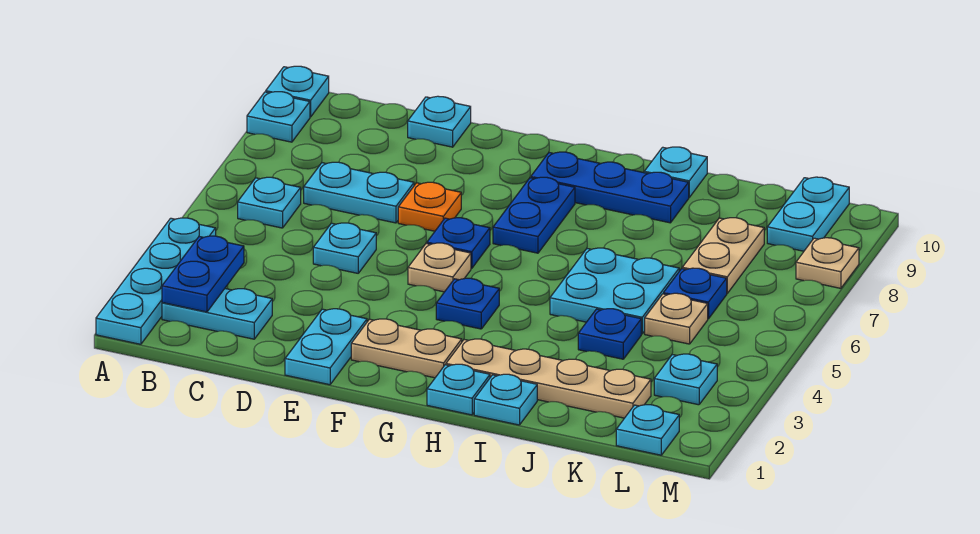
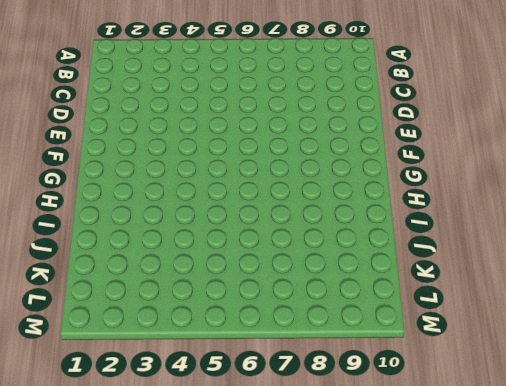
none -> cyan 1x4 plate [96,218,216,344]
none -> cyan 1x1 plate [247,92,310,142]
none -> cyan 1x1 plate [266,66,329,117]
none -> cyan 1x2 plate [162,289,272,339]

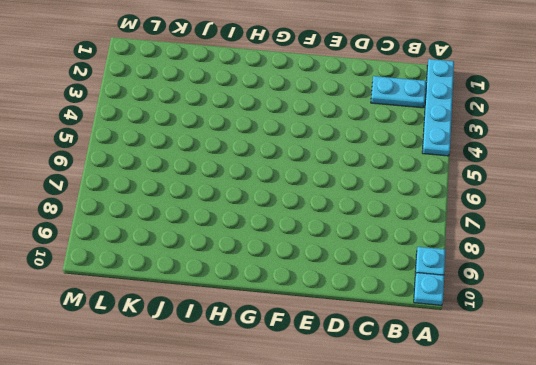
none -> cyan 1x1 plate [238,177,301,228]
none -> cyan 1x2 plate [304,162,414,223]
none -> cyan 1x1 plate [313,223,376,273]
none -> cyan 1x1 plate [408,96,471,147]

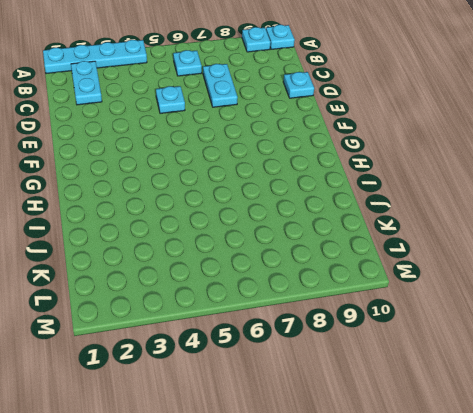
none -> cyan 1x2 plate [285,309,367,385]
none -> orange 1x1 plate [398,182,461,231]
none -> tan 1x2 plate [351,319,462,378]
none -> tan 1x1 plate [408,243,471,292]

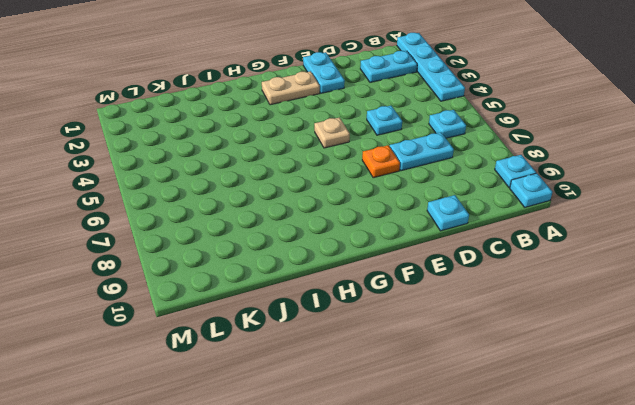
none -> blue 1x1 plate [427,218,490,268]
none -> blue 1x1 plate [436,278,499,329]
none -> blue 1x2 plate [493,177,575,253]
none -> blue 1x3 plate [531,152,689,223]

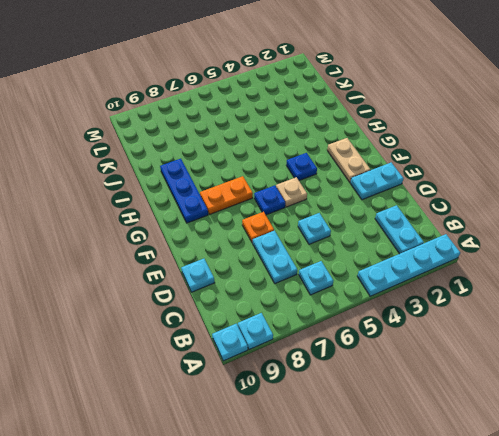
orange 1x2 plate [200,176,253,214] -> blue 1x2 plate [493,177,575,253]
none -> cyan 1x1 plate [427,364,490,415]
none -> tan 1x4 plate [446,339,651,418]
none -> cyan 1x1 plate [474,374,537,425]
none -> cyan 2x2 plate [550,248,679,334]

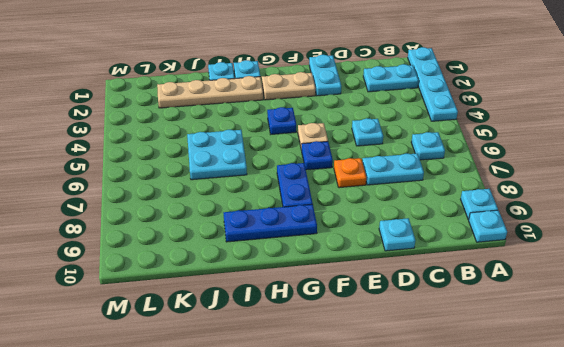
none -> cyan 1x1 plate [644,147,707,197]
none -> blue 1x1 plate [578,309,641,359]
none -> tan 1x1 plate [645,293,708,344]
none -> blue 1x1 plate [664,268,727,319]

